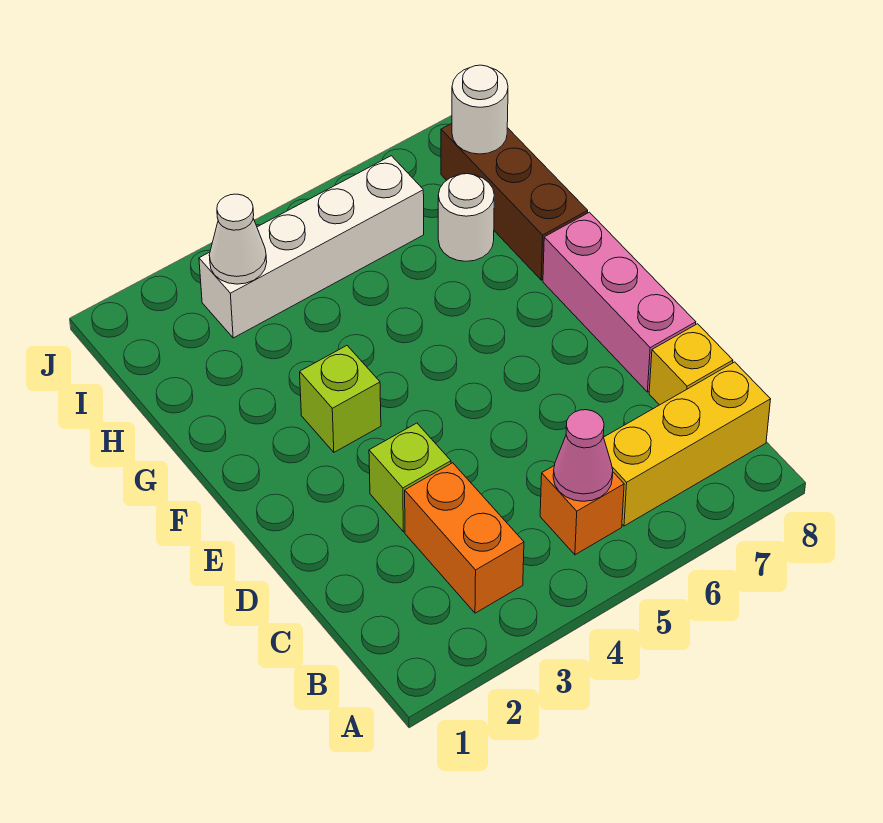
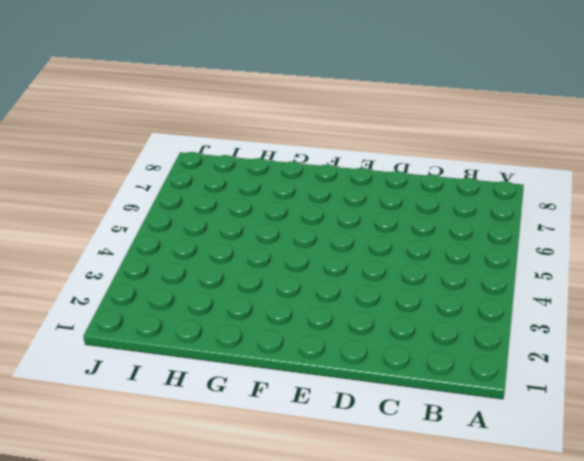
none -> orange 1x2 brick [405,463,524,613]
none -> orange 1x1 brick [540,466,624,555]
none -> yellow 1x3 brick [604,362,771,526]

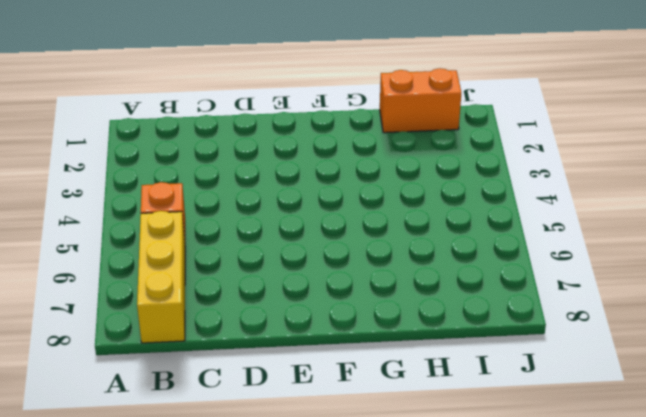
orange 1x2 brick [380,68,461,133] -> orange 1x2 brick moved to [405,463,524,613]
none -> yellow 1x1 brick [649,324,733,405]
none -> lime 1x1 brick [369,423,451,532]
none -> pink 1x3 brick [543,212,696,392]

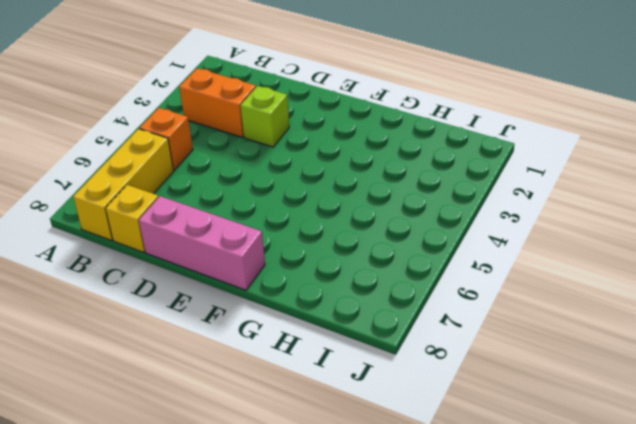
none -> lime 1x1 brick [300,346,381,452]
none -> brown 1x3 brick [441,124,588,280]
none -> white 1x1 round brick [438,174,494,261]

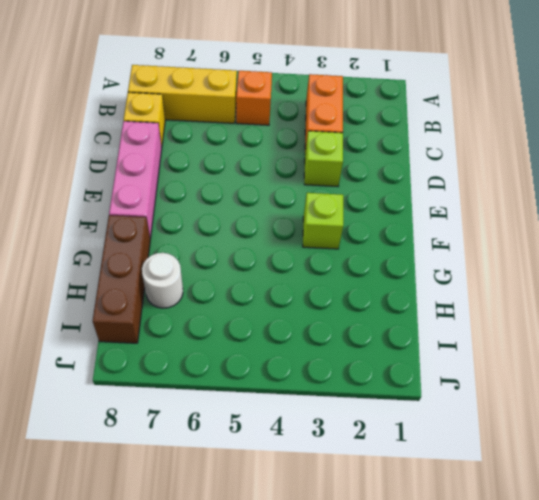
none -> white 1x4 brick [199,156,424,338]
none -> pink 1x1 cone [553,410,613,501]
none -> white 1x1 cone [209,194,267,284]

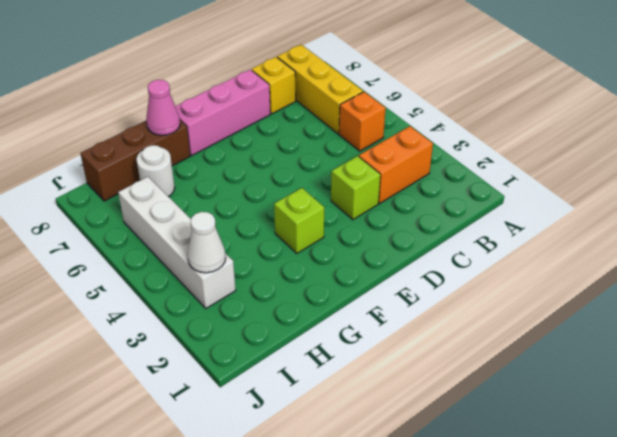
pink 1x1 cone [146,80,180,135] -> pink 1x1 cone moved to [553,410,613,501]
none -> white 1x1 round brick [452,65,508,154]

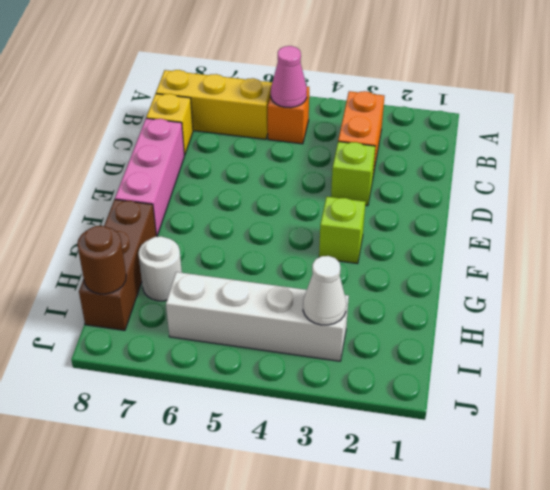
brown 1x1 round brick [77,226,126,294] -> white 1x1 round brick [452,65,508,154]

